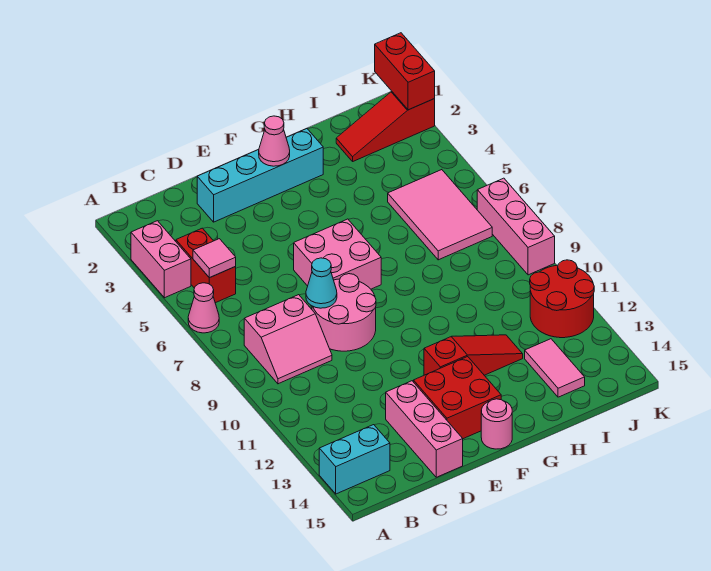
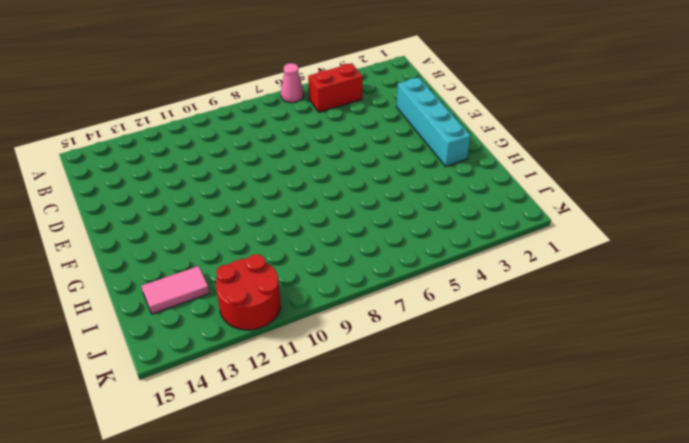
none -> pink 1x2 brick [131,221,191,298]
none -> cyan 1x2 brick [319,425,390,494]
none -> pink 2x2 slope [244,295,332,384]

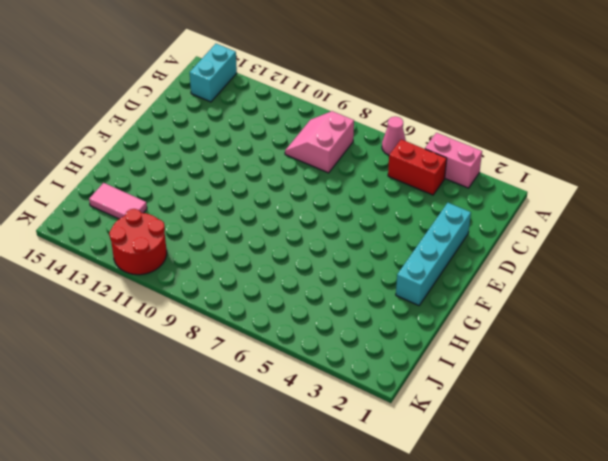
none -> pink 2x2 round brick [312,274,376,351]
none -> pink 1x3 brick [386,381,463,477]
none -> pink 2x2 brick [294,219,381,289]

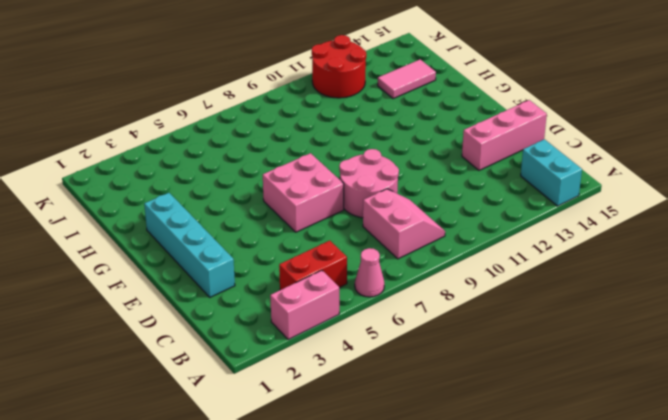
none -> red 2x2 brick [413,357,501,439]
none -> red 1x3 slope [424,335,523,375]
none -> pink 1x1 round brick [481,399,512,449]

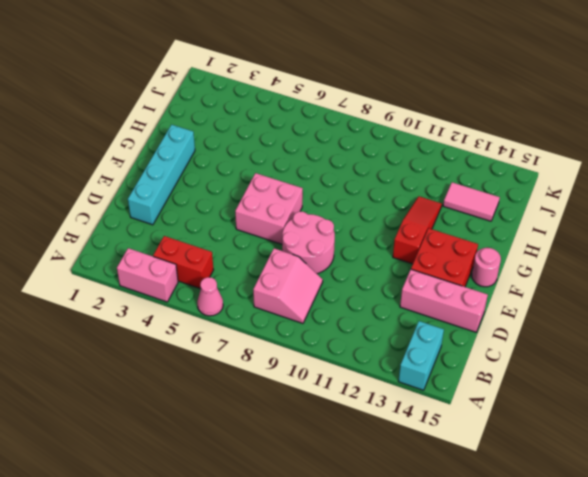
none -> red 1x3 slope [336,91,435,161]
none -> pink 2x3 tile [388,170,492,260]
none -> red 2x2 round brick [530,260,594,338]

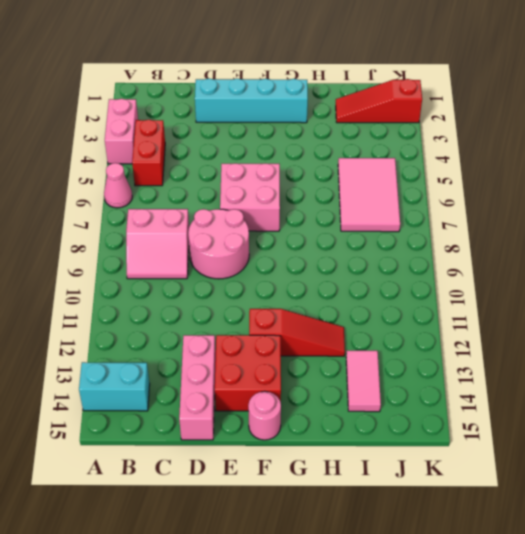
none -> red 2x2 round brick [530,260,594,338]
none -> pink 1x3 brick [477,178,555,275]
none -> pink 1x1 tile [193,239,236,278]

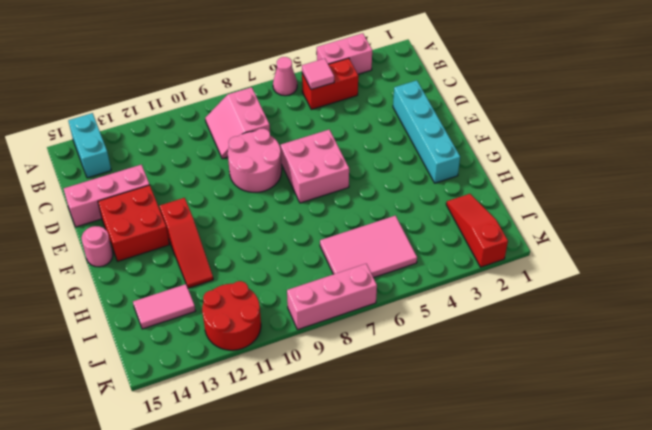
none -> cyan 1x1 cone [306,258,337,308]
none -> pink 1x1 cone [259,116,290,166]
none -> red 1x2 brick [375,33,435,110]

